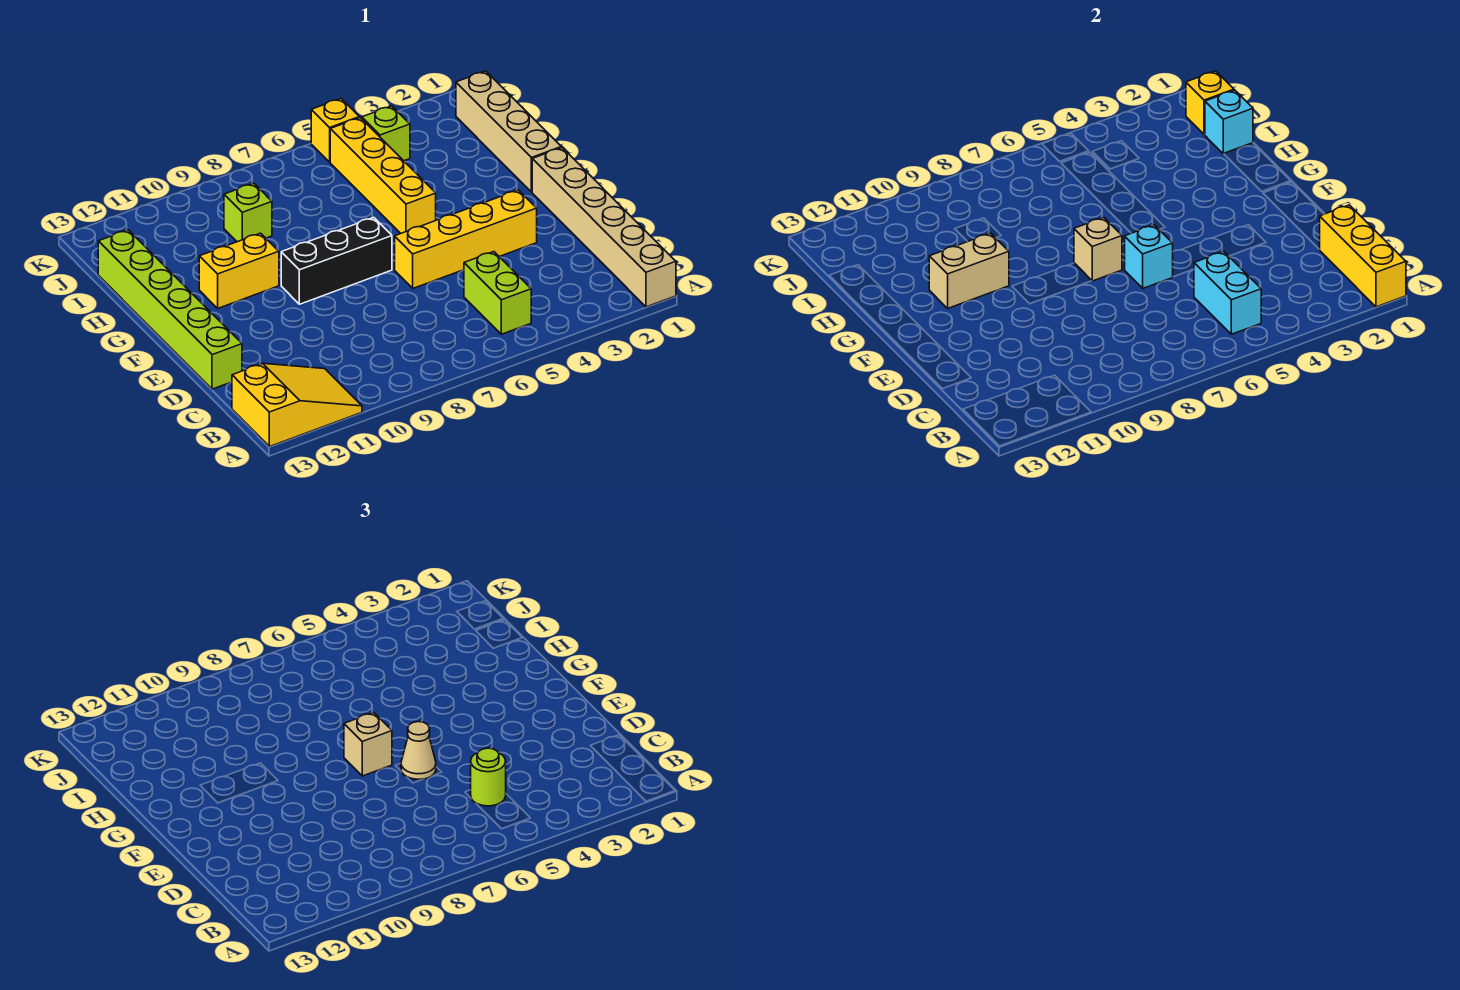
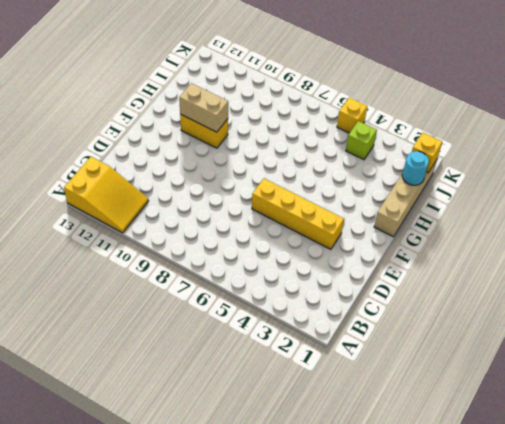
cyan 1x1 round brick [402,151,429,185] -> cyan 1x1 brick [1205,90,1253,154]
none -> tan 1x6 brick [532,148,676,307]
none -> lime 1x2 brick [464,252,531,334]
none -> lime 1x6 brick [98,230,242,389]

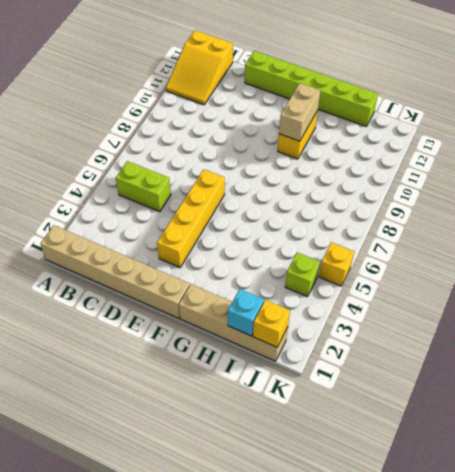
none -> black 1x3 brick [281,217,392,304]
none -> yellow 1x4 brick [330,118,436,233]
none -> lime 1x1 brick [224,183,272,242]

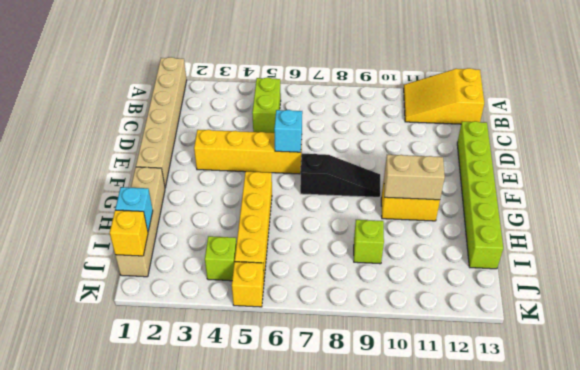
black 1x3 slope [300,154,381,197] -> black 1x3 brick [281,217,392,304]
none -> yellow 1x3 brick [1319,205,1406,307]
none -> cyan 1x2 brick [1194,252,1261,334]
none -> tan 1x1 brick [1074,217,1122,281]

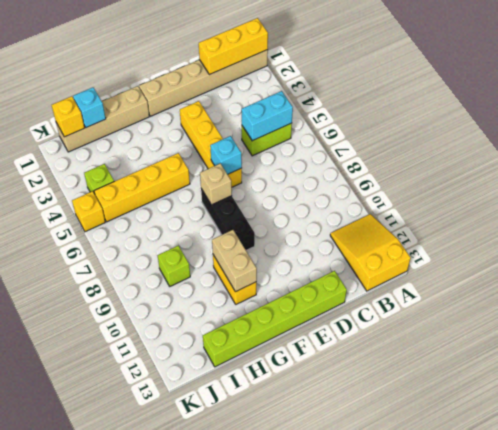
none -> lime 1x1 round brick [471,748,506,806]
none -> tan 1x1 cone [401,722,436,779]
none -> tan 1x1 brick [344,712,392,776]

